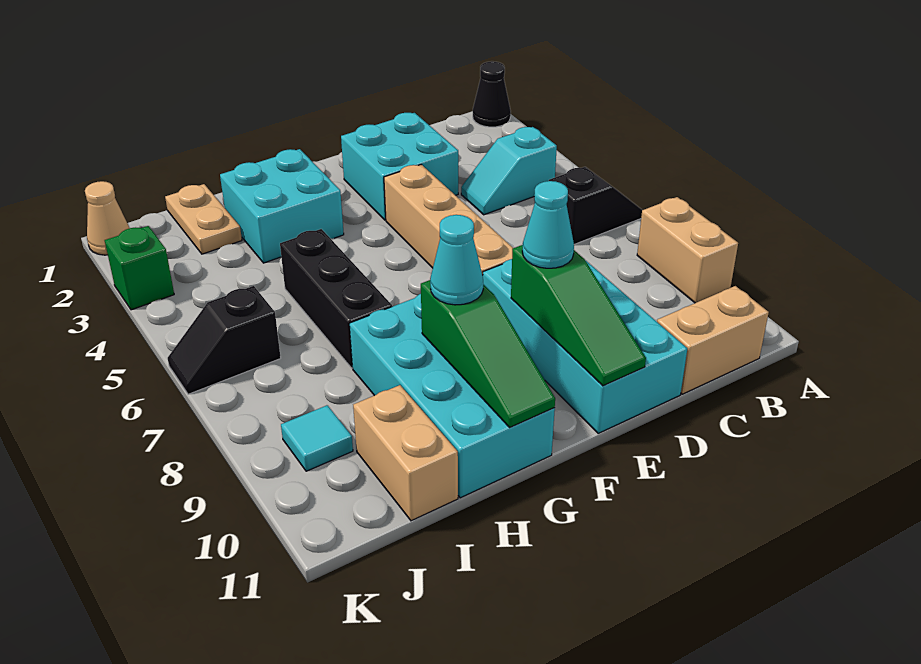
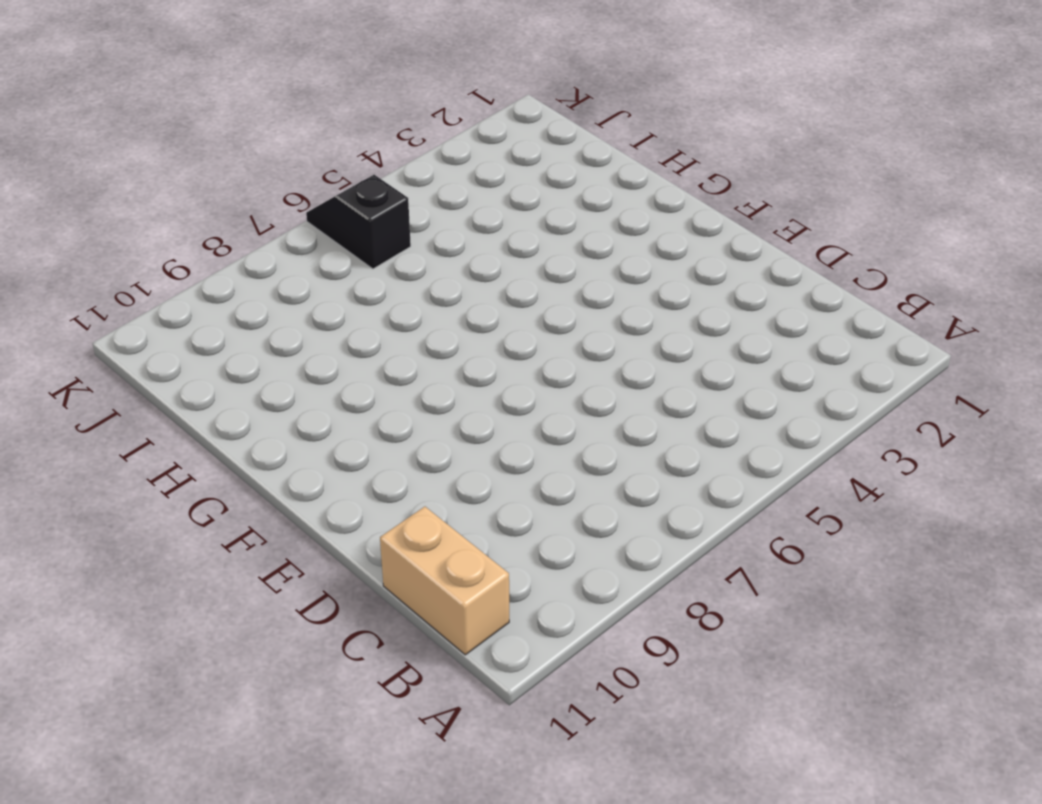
none -> black 1x1 cone [473,61,511,127]
none -> black 1x2 slope [549,167,642,244]
none -> tan 1x2 brick [637,197,738,303]

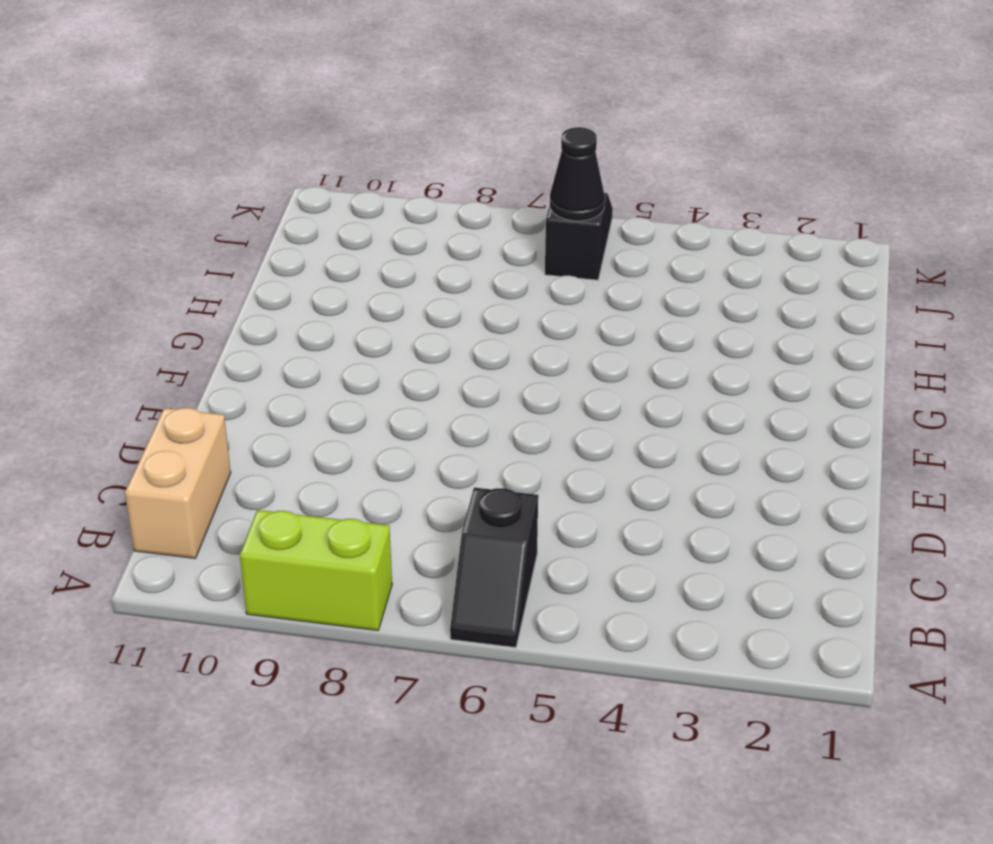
lime 1x2 brick [240,510,392,631] -> tan 1x2 brick [637,197,738,303]
black 1x1 cone [550,127,605,221] -> black 1x1 cone moved to [473,61,511,127]
none -> cyan 1x2 slope [461,127,557,215]
none -> cyan 2x2 brick [341,113,458,220]
none -> cyan 2x4 brick [483,259,687,434]

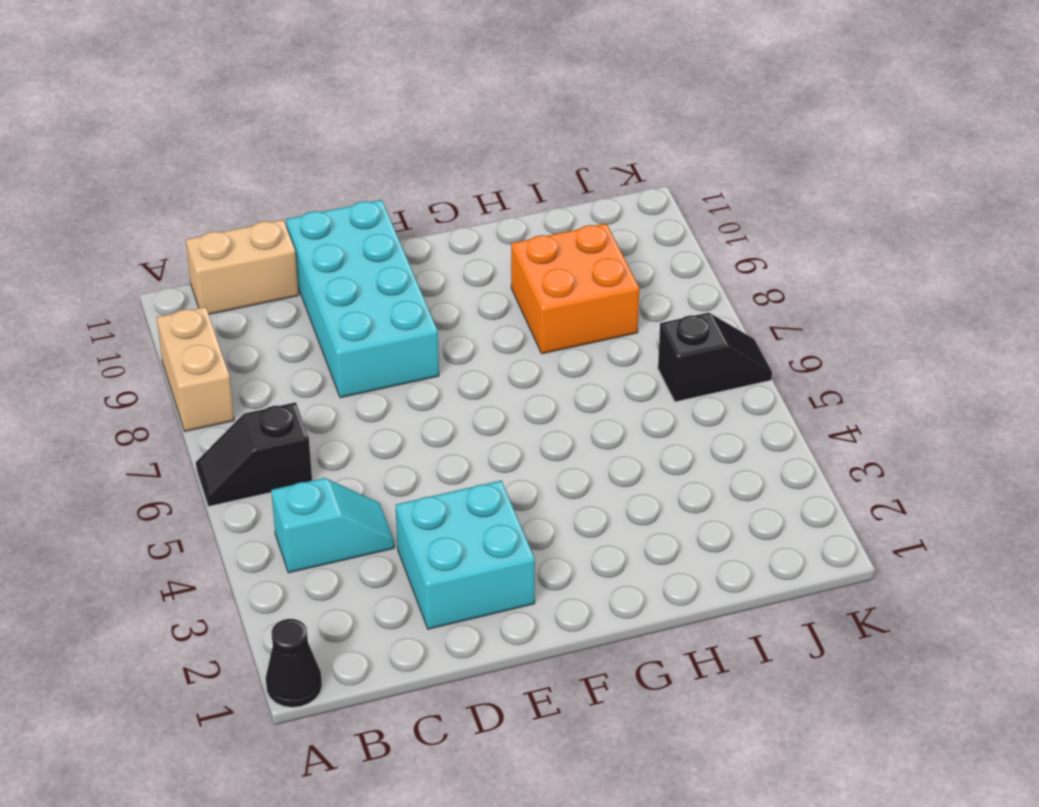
orange 2x2 brick [511,224,639,354] -> cyan 2x4 brick [350,294,555,498]
none -> tan 1x4 brick [384,165,513,275]
none -> cyan 2x2 brick [220,149,344,263]
none -> black 1x3 brick [280,229,392,368]

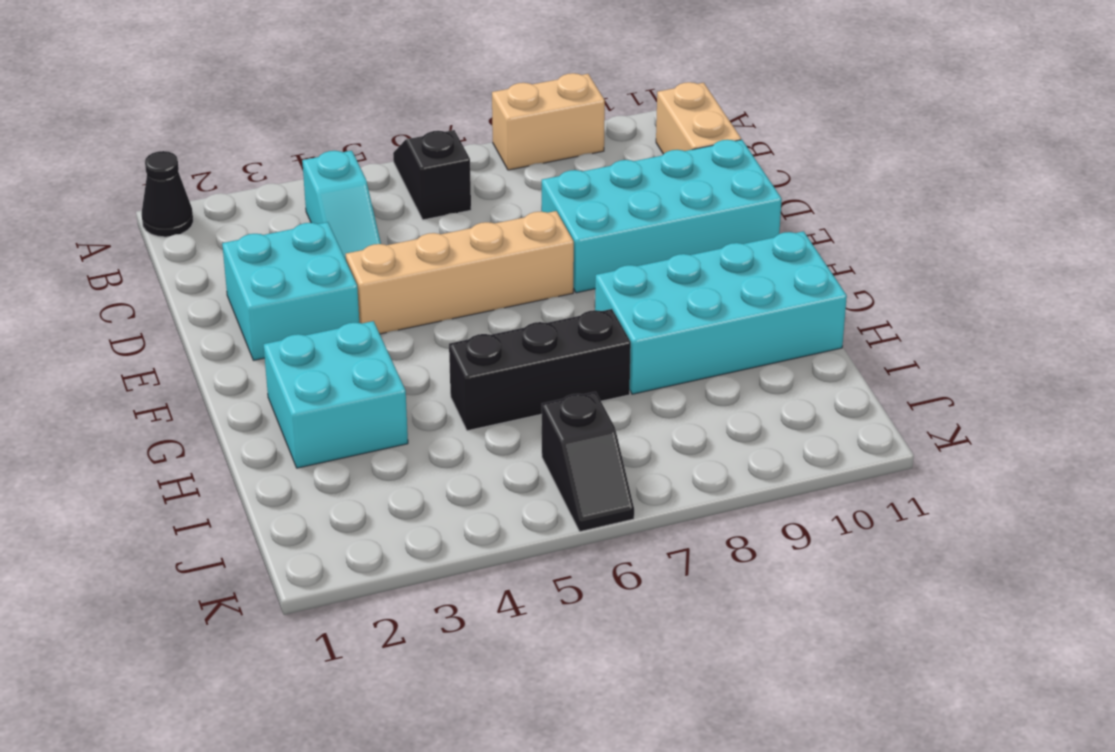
none -> tan 1x2 plate [165,184,242,254]
none -> tan 1x2 brick [353,385,458,521]
none -> cyan 1x1 tile [281,405,353,471]

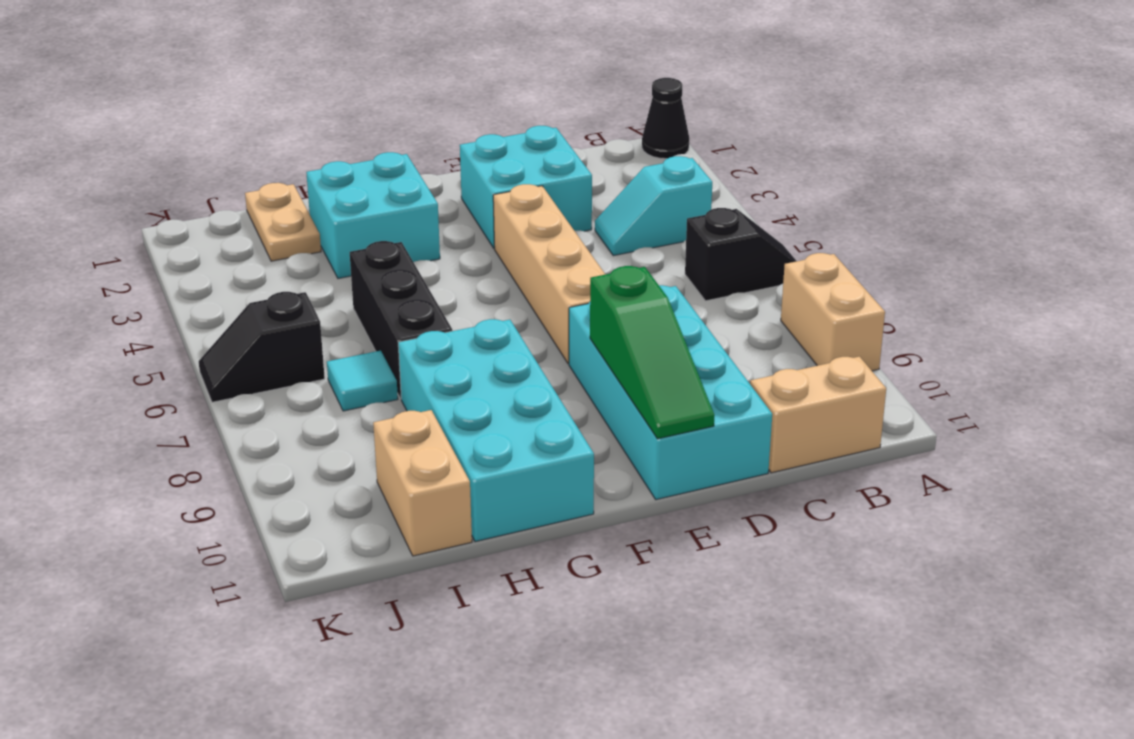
cyan 1x1 tile [327,351,398,411] -> cyan 1x1 tile moved to [281,405,353,471]
none -> tan 1x1 cone [85,181,129,255]
none -> green 1x1 brick [105,226,174,310]
none -> green 1x3 slope [421,280,555,427]

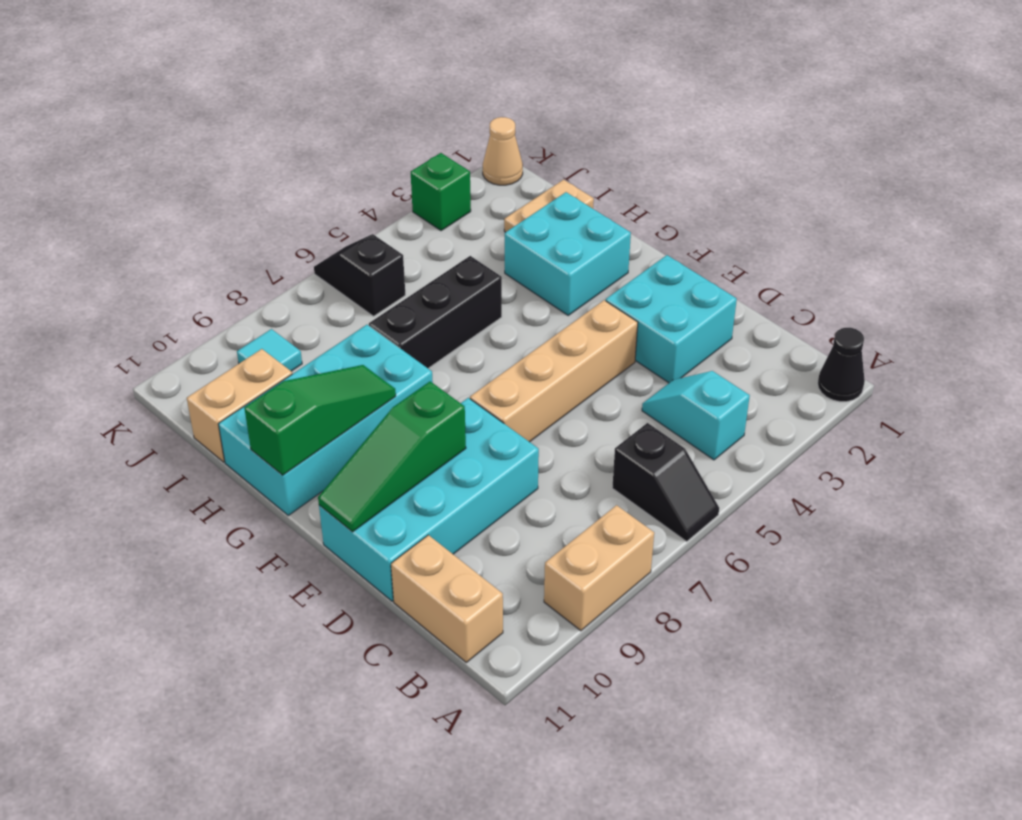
green 1x3 slope [244,365,396,475] -> green 1x3 slope turned to [421,280,555,427]
none -> cyan 1x1 cone [522,181,574,268]
none -> cyan 1x1 cone [430,215,483,305]

